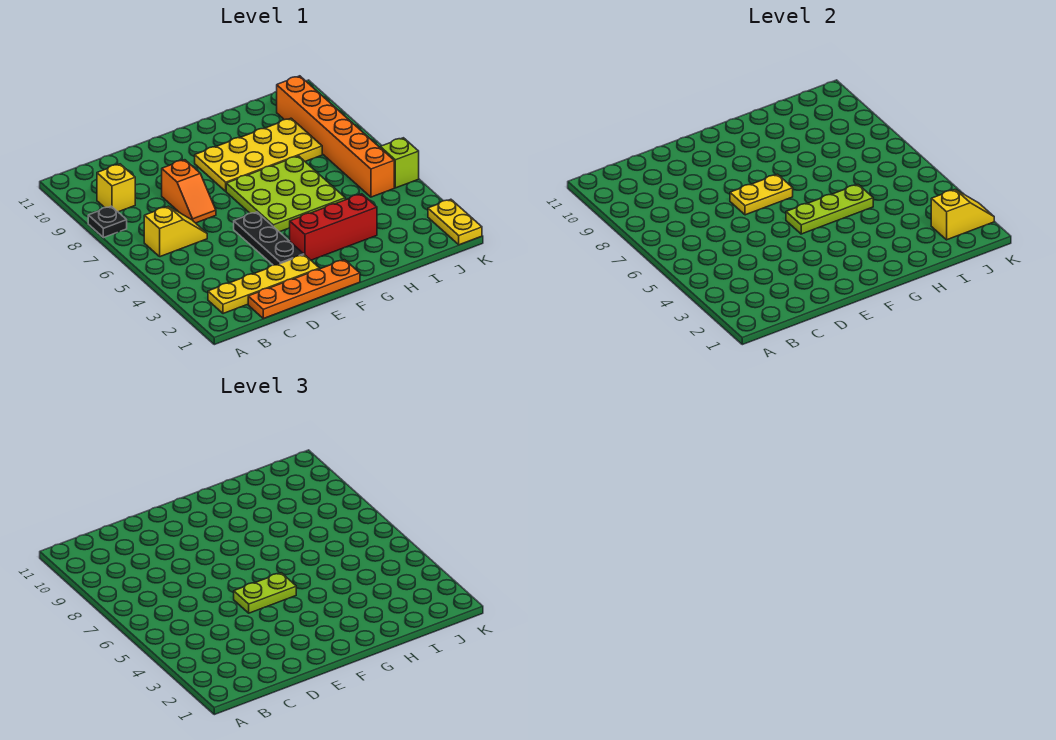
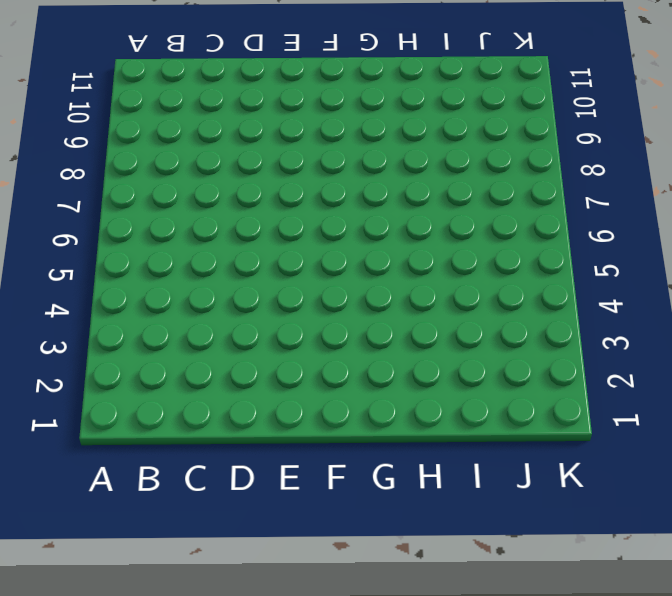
none -> black 1x1 plate [88,206,127,238]
none -> yellow 1x4 plate [208,255,320,314]
none -> yellow 1x2 slope [144,206,207,257]

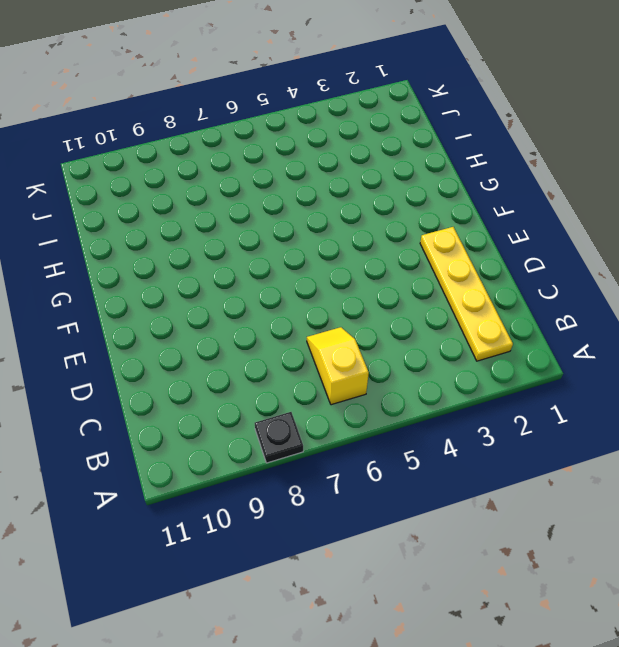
none -> yellow 1x1 brick [97,164,135,212]
none -> orange 1x4 plate [248,260,360,319]
none -> orange 1x2 slope [162,160,216,223]

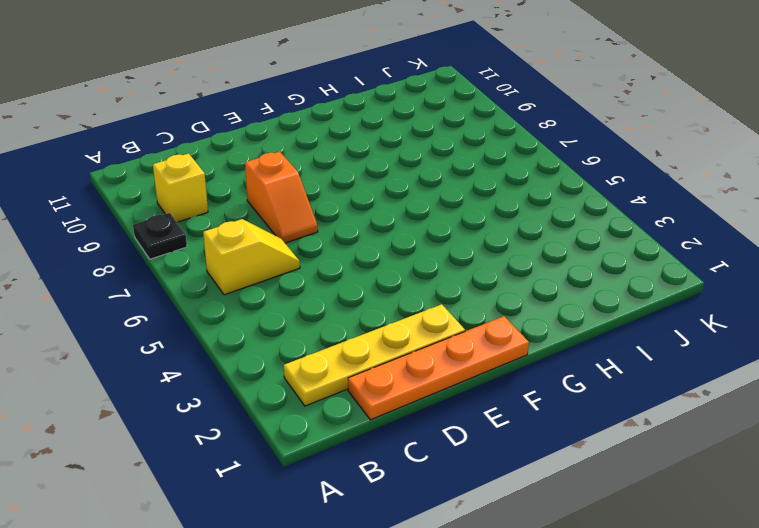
none -> black 1x3 plate [234,212,304,265]
none -> red 1x3 brick [290,194,377,260]
none -> lime 3x3 plate [226,156,345,232]

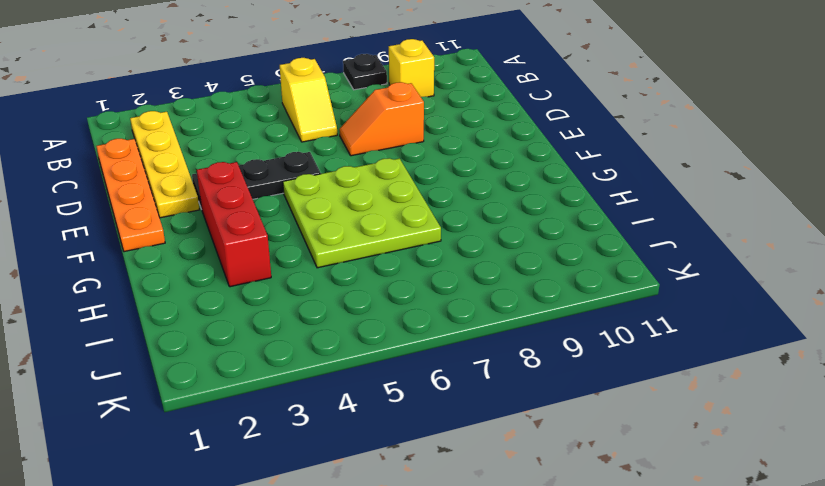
none -> yellow 2x4 plate [195,118,322,191]
none -> orange 1x6 brick [277,76,394,197]
none -> yellow 1x2 plate [428,199,482,245]

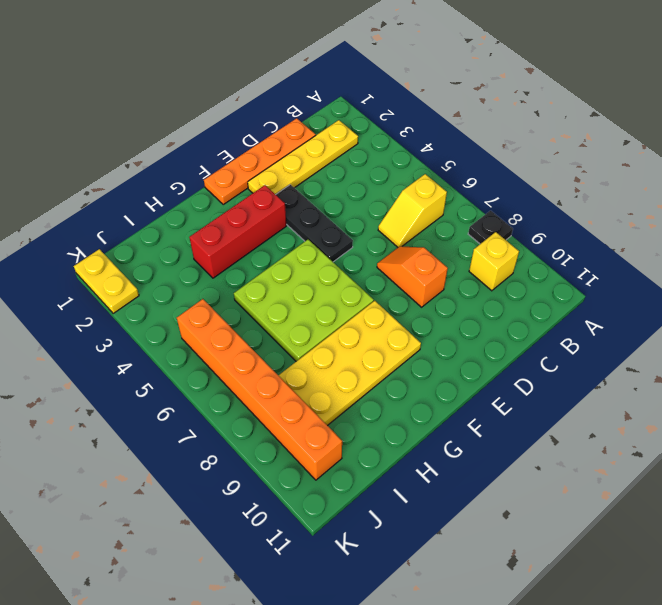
none -> lime 1x1 brick [380,138,419,188]
none -> yellow 1x2 plate [730,174,793,215]
none -> lime 1x3 plate [786,185,873,234]

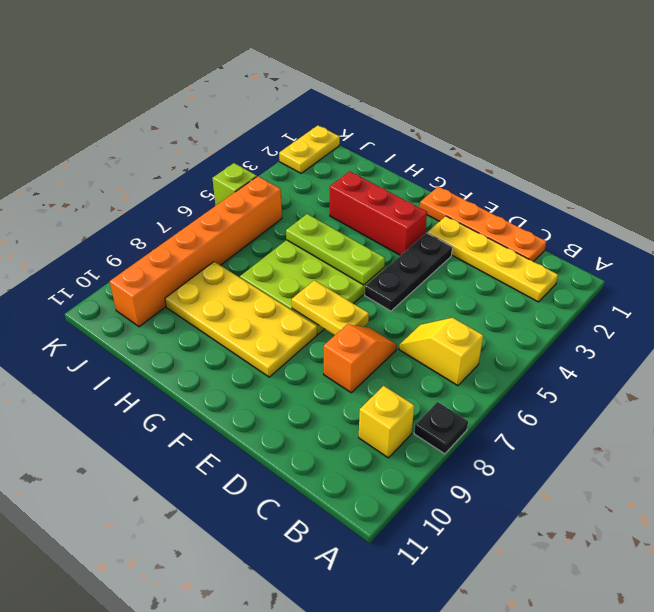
none -> yellow 1x2 slope [931,190,994,240]
none -> lime 1x2 plate [234,573,296,613]

